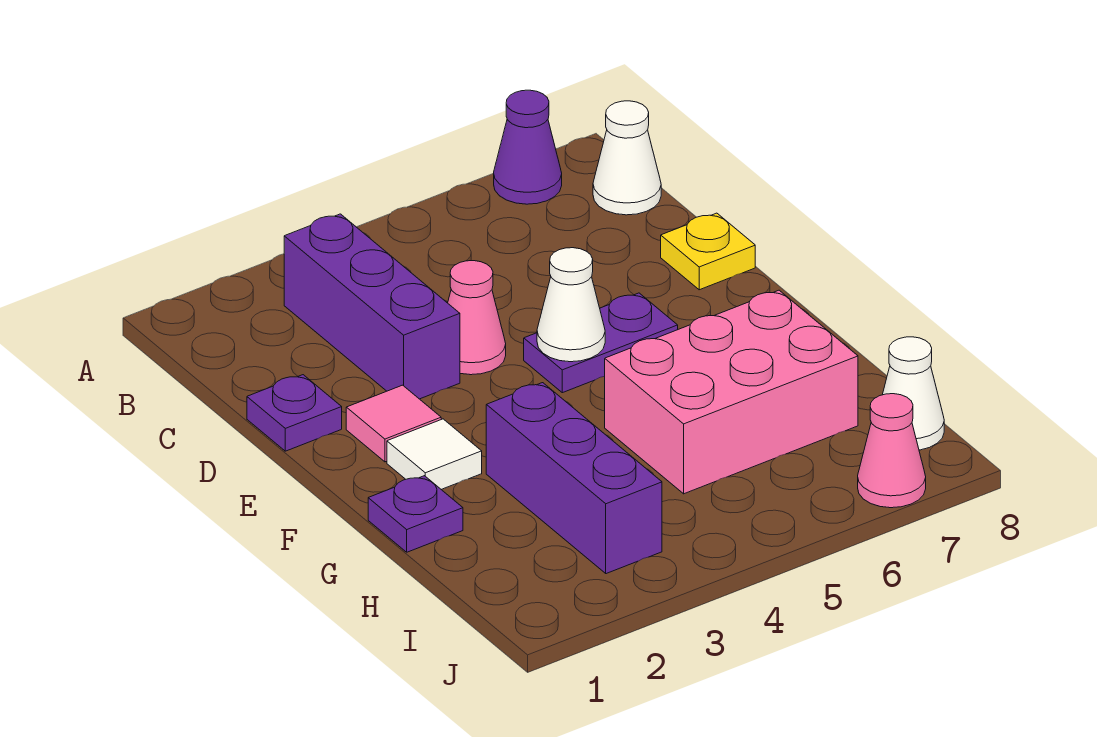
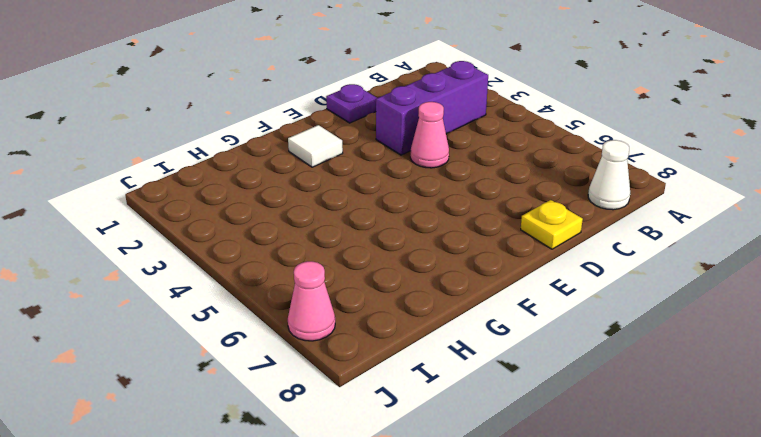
none -> purple 1x1 cone [494,90,562,204]
none -> pink 1x1 tile [346,385,441,462]
none -> purple 1x2 plate [524,293,678,393]

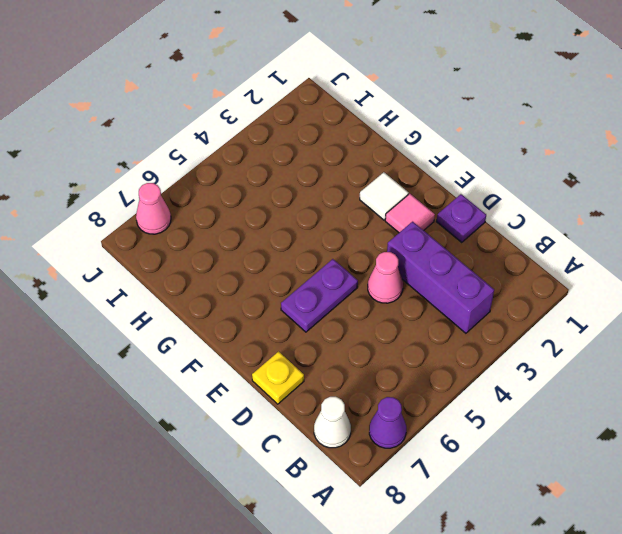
none -> purple 1x1 plate [368,476,463,552]
none -> purple 1x3 brick [486,383,662,574]
none -> pink 2x3 brick [605,290,858,494]

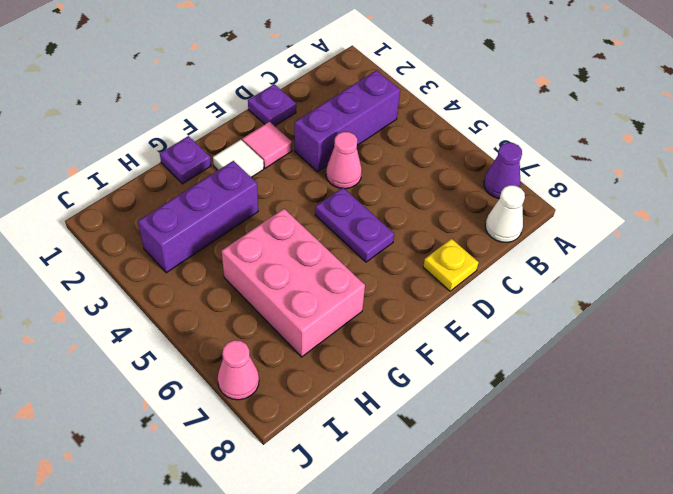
none -> white 1x1 cone [882,337,944,450]
none -> white 1x1 cone [537,248,605,362]

